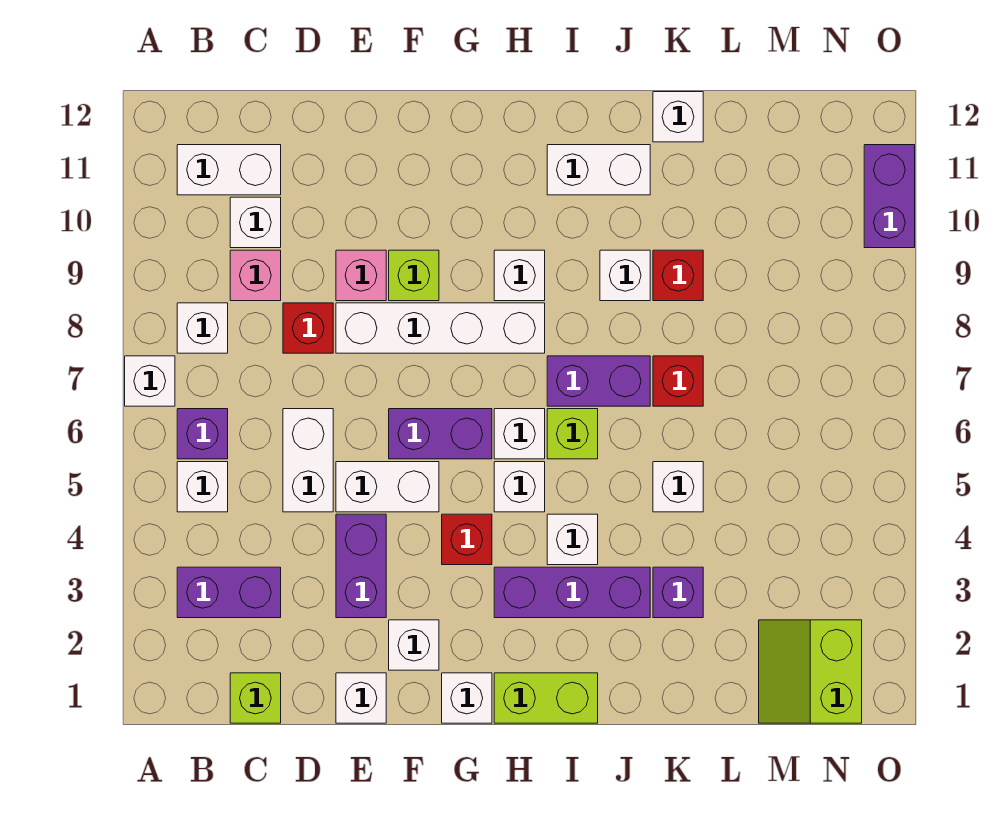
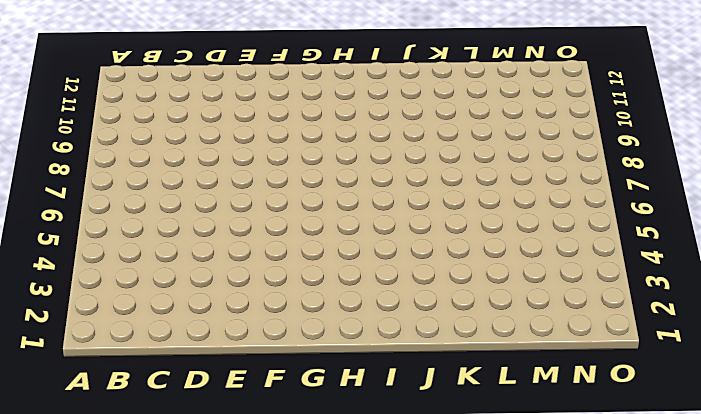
none -> white 1x1 brick [125,356,175,406]
none -> purple 1x2 brick [177,567,281,618]
none -> white 1x1 brick [177,462,228,512]
none -> purple 1x1 brick [177,409,228,459]

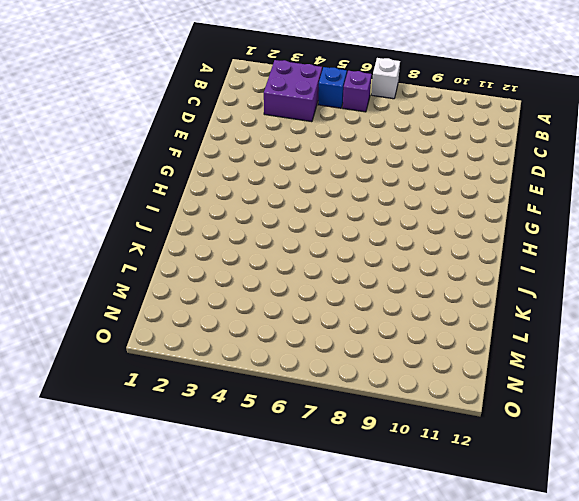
purple 2x2 brick [264,60,322,122] -> purple 1x2 brick [177,567,281,618]
blue 1x1 brick [318,67,347,108] -> white 1x1 brick [177,462,228,512]
none -> white 1x1 brick [177,303,228,353]
none -> white 1x2 brick [177,145,281,195]
none -> lime 1x1 brick [230,673,281,723]
none -> pink 1x1 brick [230,250,281,301]

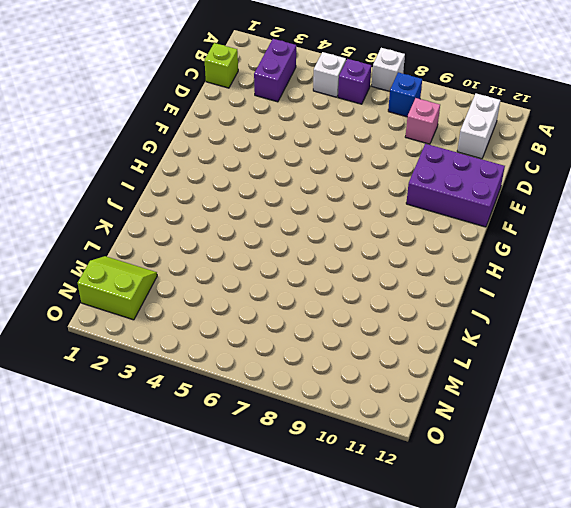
blue 1x1 brick [388,72,422,117] -> white 1x1 brick [177,303,228,353]
purple 2x3 brick [406,144,505,227] -> none
none -> white 1x1 brick [230,197,281,248]
none -> white 1x2 brick [283,409,333,512]
none -> red 1x1 brick [283,303,333,353]
none -> white 1x1 brick [336,673,386,723]

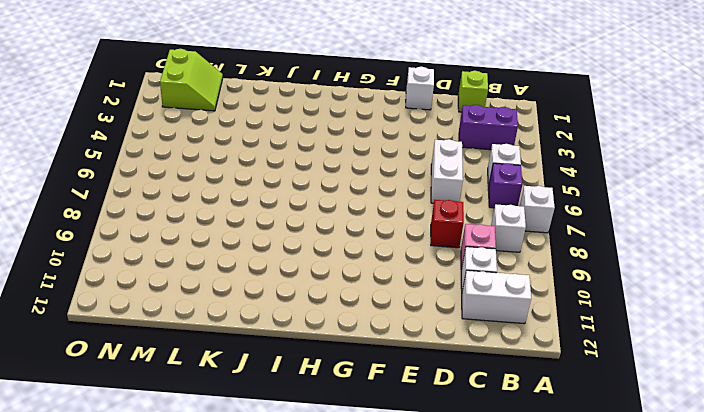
none -> purple 1x2 brick [336,514,386,618]
none -> white 1x2 brick [336,462,439,512]
none -> white 1x4 brick [336,303,545,353]
none -> pink 1x1 brick [336,250,386,301]

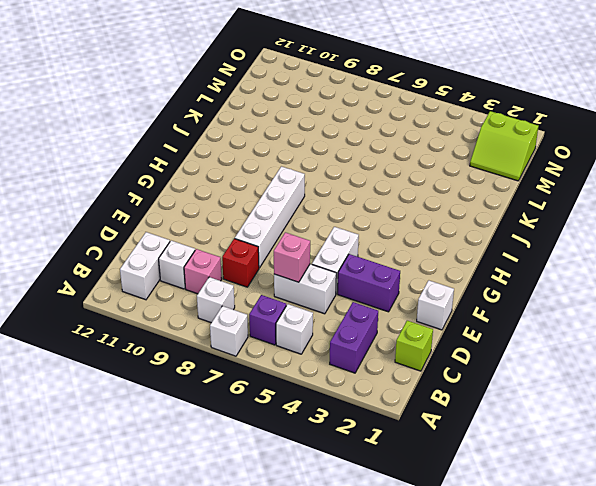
pink 1x1 brick [274,232,310,282] -> pink 1x1 brick moved to [336,250,386,301]
none -> white 1x1 brick [389,620,439,670]
none -> purple 1x2 brick [389,409,492,459]
none -> lime 1x1 brick [389,250,439,301]
none -> white 1x1 brick [442,673,492,723]

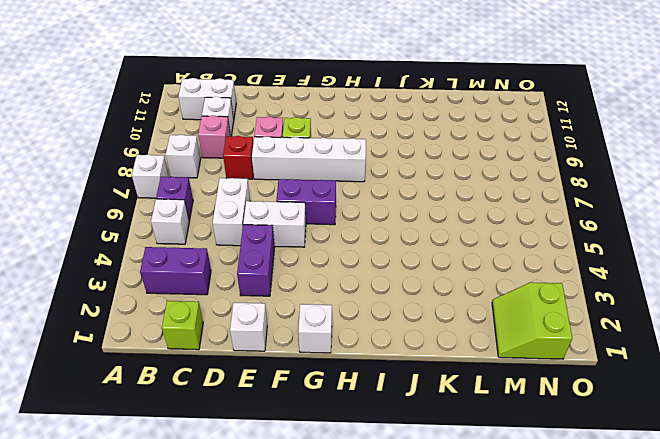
none -> white 1x1 brick [389,620,439,670]
none -> red 1x1 brick [442,514,492,565]
none -> lime 1x2 brick [494,673,598,723]
none -> purple 1x3 brick [494,567,650,618]

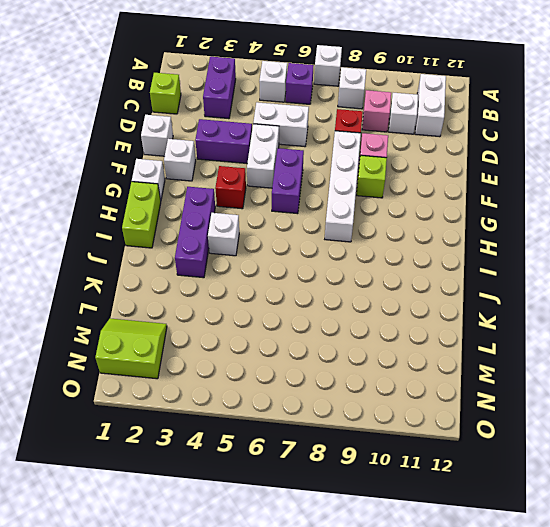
none -> white 1x1 brick [494,462,545,512]
none -> white 1x1 brick [494,409,545,459]
none -> white 1x1 brick [494,250,545,301]
none -> lime 1x1 brick [547,409,598,459]

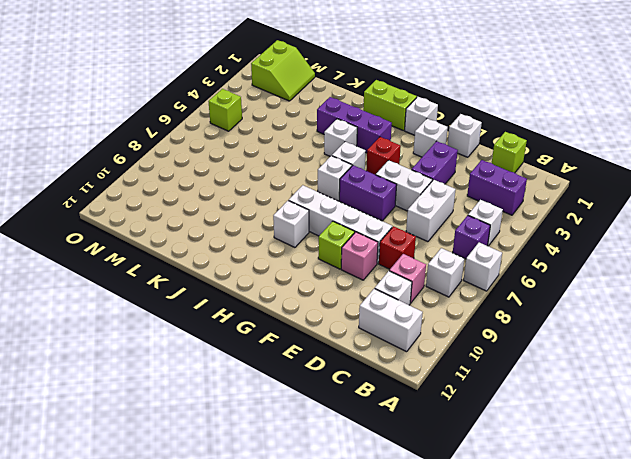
lime 1x1 brick [208,89,242,131] -> lime 1x1 brick moved to [547,409,598,459]
none -> purple 1x2 brick [547,356,650,406]
none -> white 1x2 brick [547,145,650,195]
none -> white 1x1 brick [600,250,650,301]
none -> purple 1x1 brick [653,567,703,618]

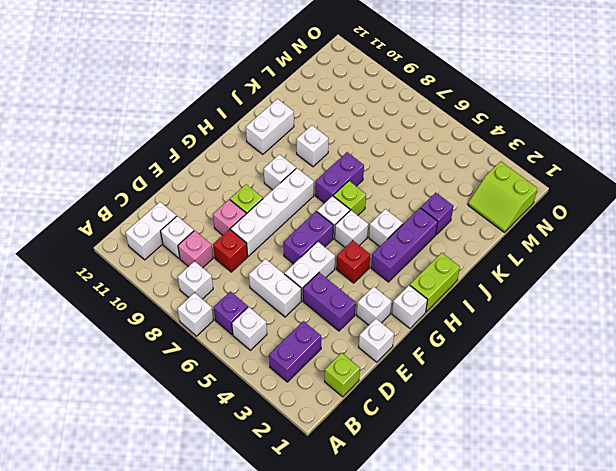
none -> white 1x1 brick [653,462,703,512]
none -> red 1x1 brick [653,356,703,406]
none -> red 1x1 brick [653,250,703,301]
none -> white 1x1 brick [653,92,703,142]

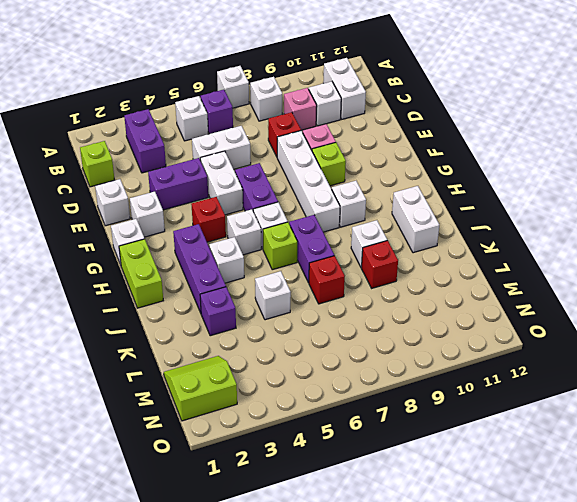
none -> white 1x1 brick [653,92,703,142]
none -> purple 1x2 brick [864,145,915,248]

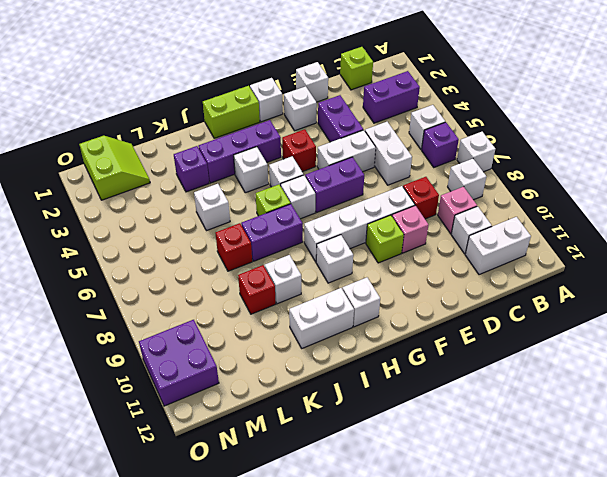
white 1x1 brick [342,277,380,327] -> white 1x1 brick moved to [653,92,703,142]
purple 2x2 brick [139,320,219,406] -> purple 1x2 brick [864,145,915,248]

